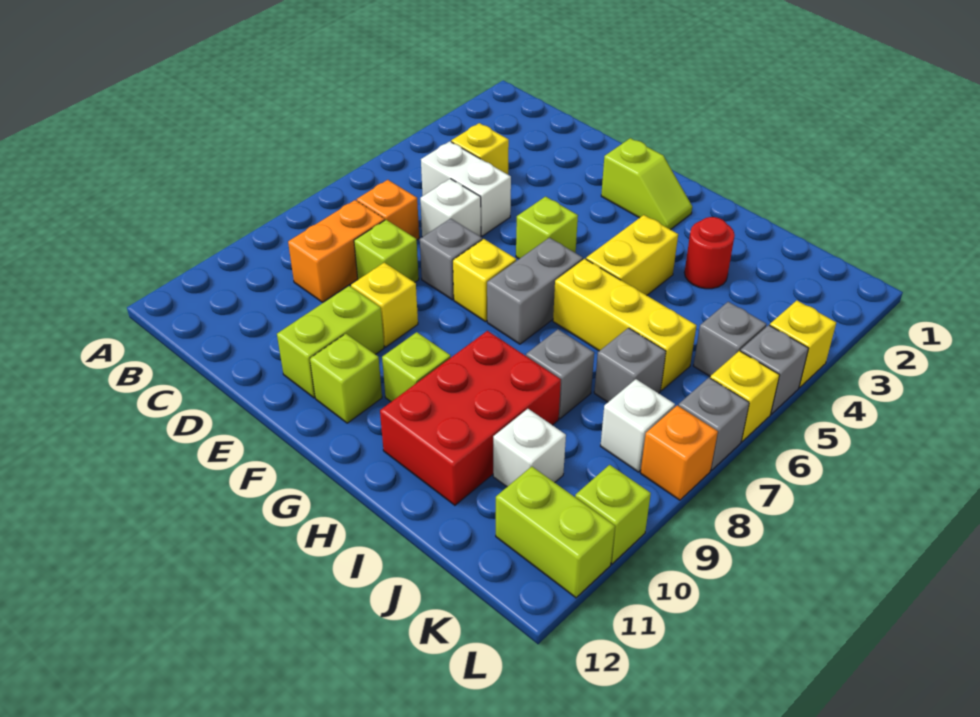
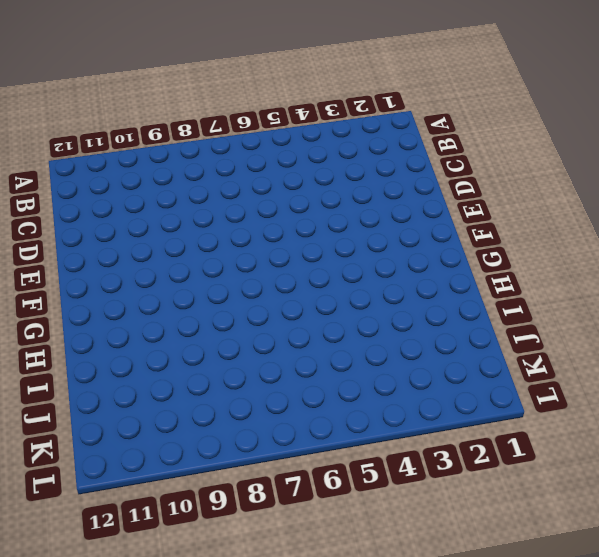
none -> yellow 1x1 brick [451,123,509,174]
none -> white 1x2 brick [421,141,511,236]
none -> orange 1x1 brick [357,180,419,240]
none -> orange 1x2 brick [288,200,385,302]

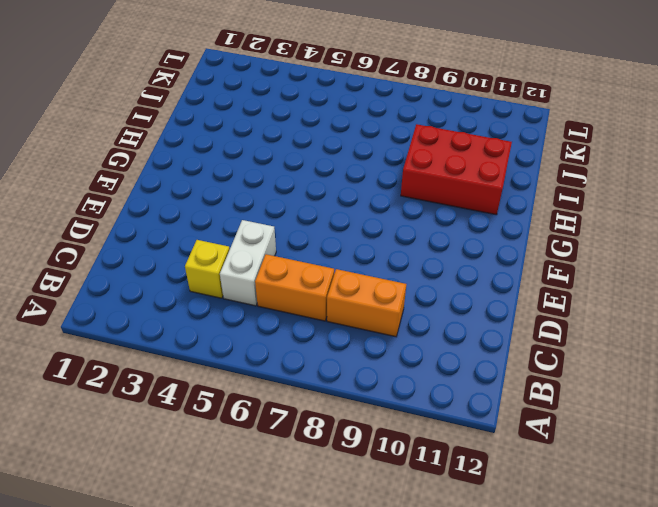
orange 1x2 brick [255,254,334,321] -> orange 1x1 brick [357,180,419,240]
none -> white 1x1 brick [420,179,481,237]
none -> lime 1x1 brick [354,220,419,282]
none -> grey 1x1 brick [420,219,482,300]
none -> yellow 1x1 brick [351,262,418,347]

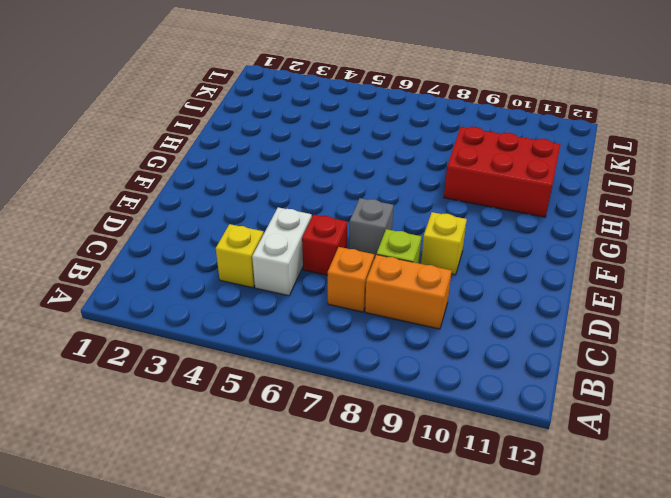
red 1x1 brick [302,215,348,275] -> white 1x1 brick [420,179,481,237]
none -> lime 1x2 brick [277,286,384,398]
none -> lime 1x2 slope [601,138,692,230]
none -> lime 1x1 brick [516,197,578,259]
none -> yellow 1x1 brick [453,239,516,322]

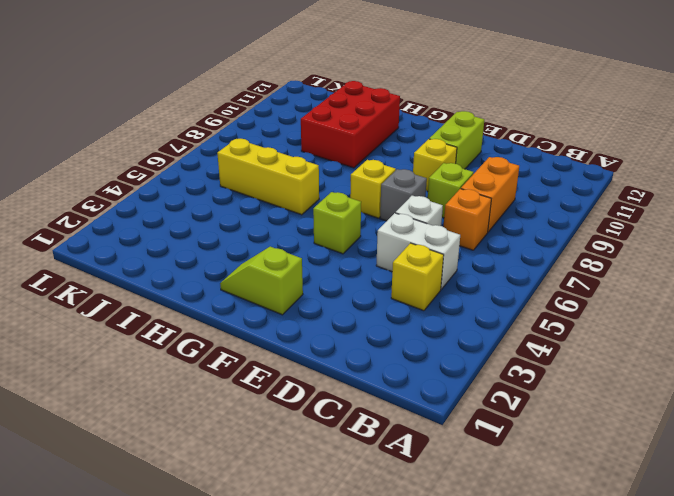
none -> lime 1x1 brick [310,334,382,423]
none -> grey 1x2 brick [487,238,583,344]
none -> lime 1x1 brick [382,332,451,402]
none -> yellow 1x2 brick [586,215,678,295]

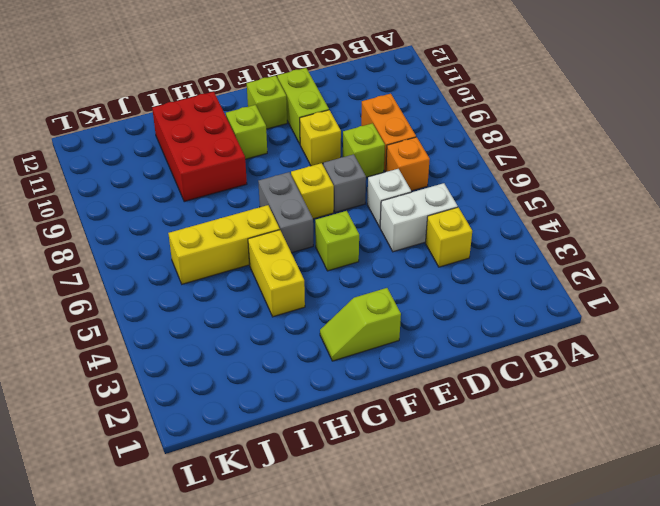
none -> red 1x1 round brick [685,217,735,289]
none -> grey 1x1 brick [526,330,594,419]
none -> grey 1x1 brick [594,328,666,402]
none -> white 1x1 brick [493,409,566,487]

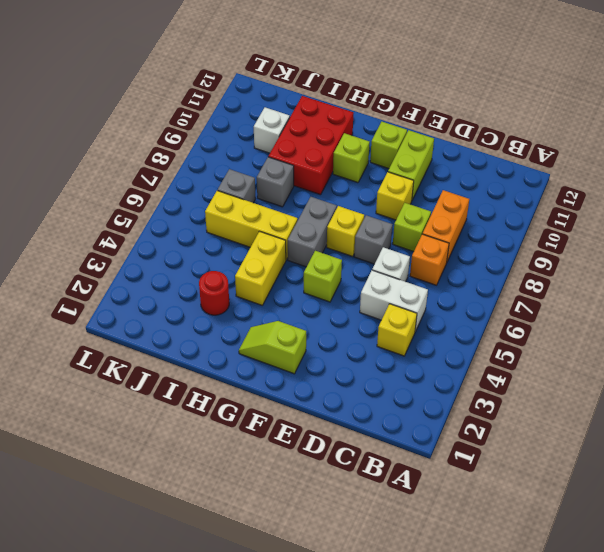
none -> grey 1x1 brick [694,302,767,376]
none -> white 1x1 brick [601,379,675,472]
none -> lime 1x2 brick [496,466,615,598]
none -> yellow 1x1 brick [770,300,836,388]

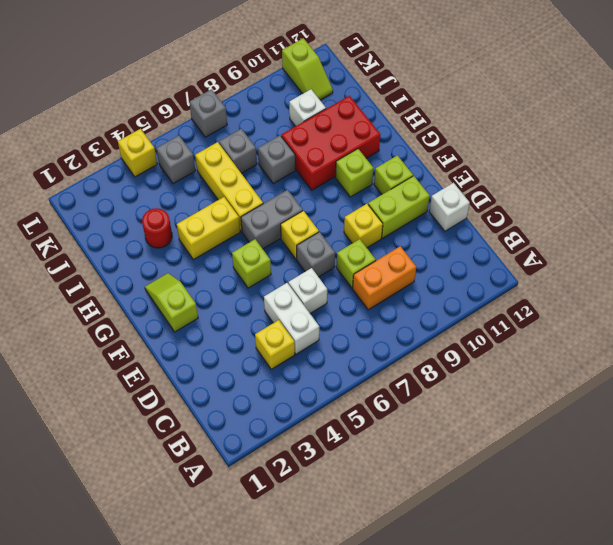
white 1x1 brick [429,183,470,231] -> white 1x1 brick moved to [601,379,675,472]
lime 1x2 slope [282,38,333,100] -> lime 1x2 brick [496,466,615,598]
none -> orange 1x1 brick [357,180,419,240]
none -> grey 1x1 brick [741,325,809,414]
none -> yellow 1x1 brick [710,351,779,441]
none -> orange 1x1 brick [641,405,718,500]

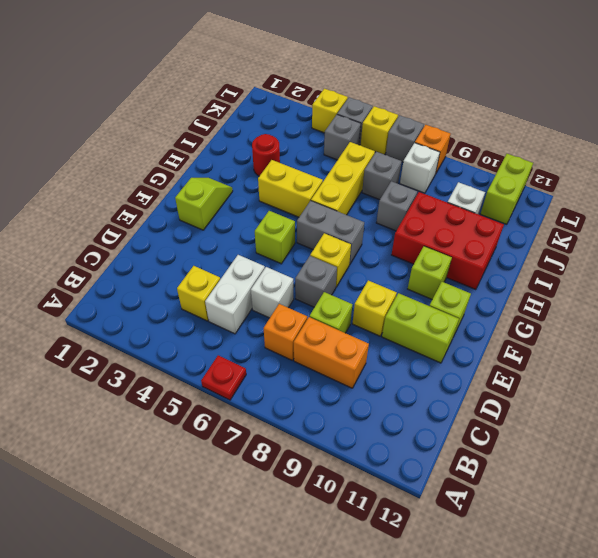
red 1x1 plate [201,355,246,400] -> none
none -> lime 1x1 brick [575,465,651,564]

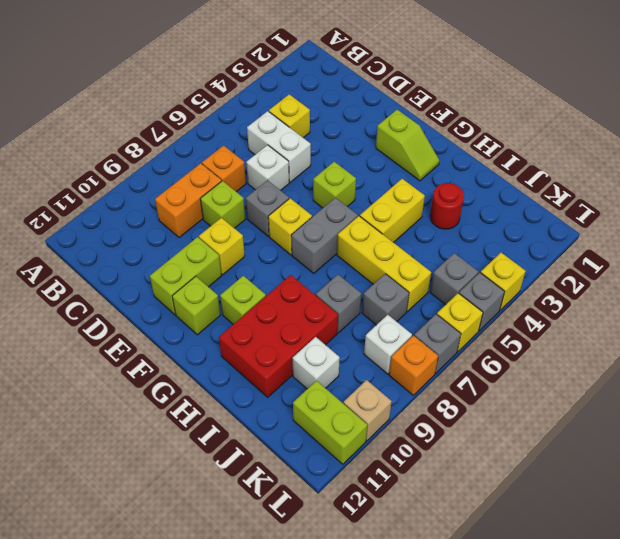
tan 1x1 brick [343,380,392,441] -> lime 1x1 brick [575,465,651,564]

